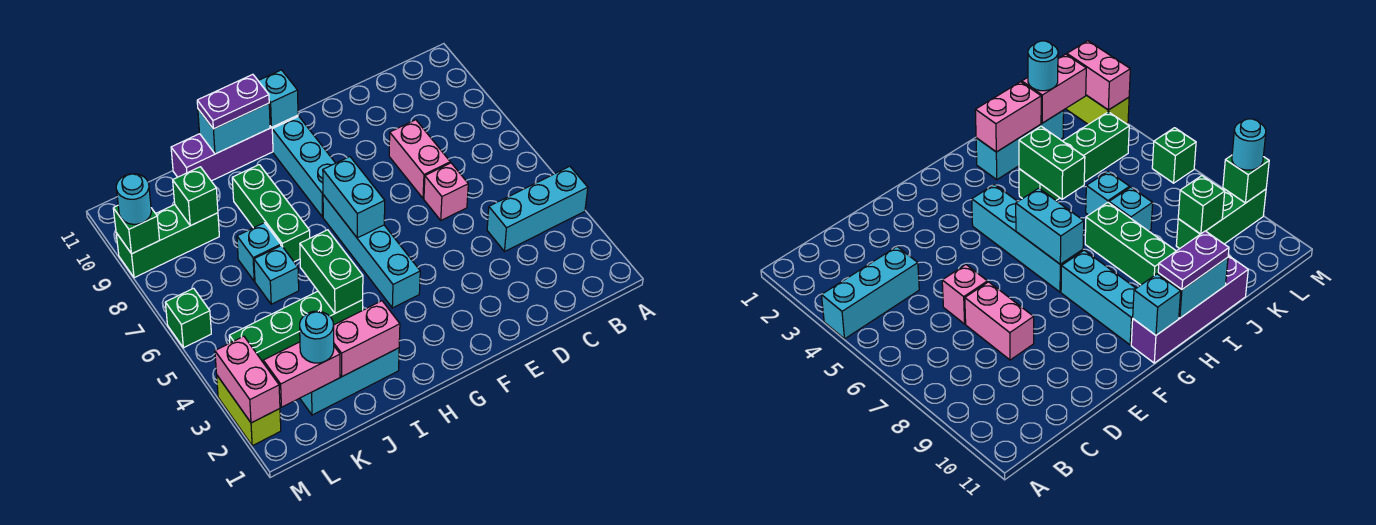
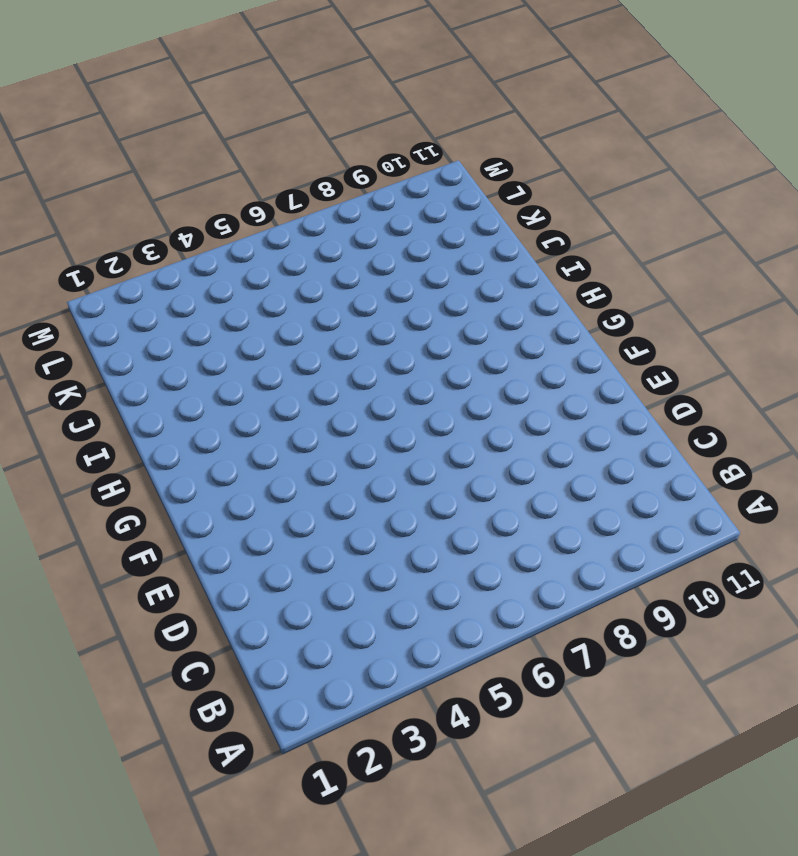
none -> cyan 1x3 brick [487,166,588,251]
none -> pink 1x1 brick [424,163,468,220]
none -> pink 1x2 brick [389,120,450,199]

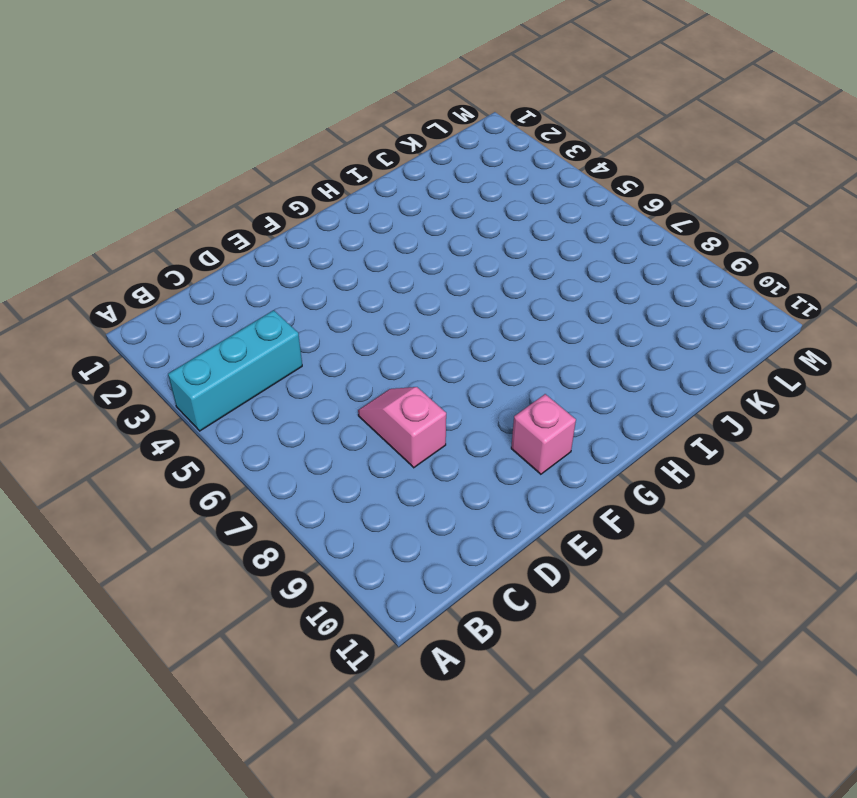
pink 1x2 slope [358,387,446,468] -> pink 1x2 brick [389,120,450,199]
pink 1x1 brick [511,394,576,474] -> pink 1x1 brick moved to [424,163,468,220]
none -> cyan 1x4 brick [323,195,420,308]
none -> cyan 1x3 brick [272,116,335,217]
none -> purple 1x4 brick [171,115,298,181]

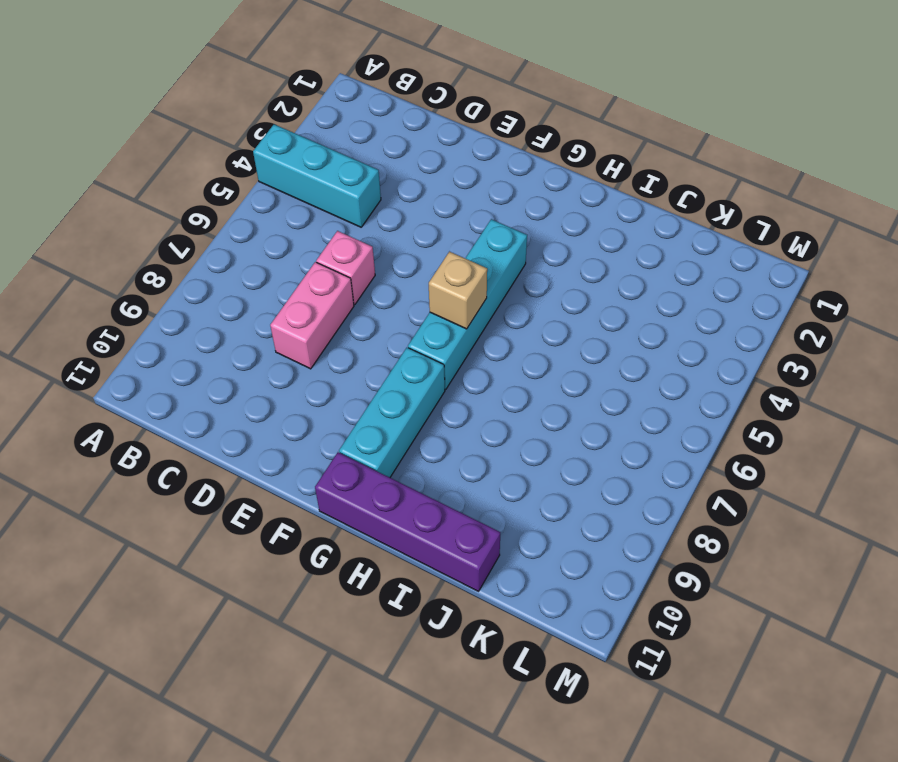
tan 1x1 brick [429,251,487,329] -> cyan 1x2 brick [323,157,385,238]
none -> cyan 1x3 brick [300,348,399,415]
none -> green 1x4 brick [229,291,363,362]
none -> green 1x3 brick [232,165,310,262]

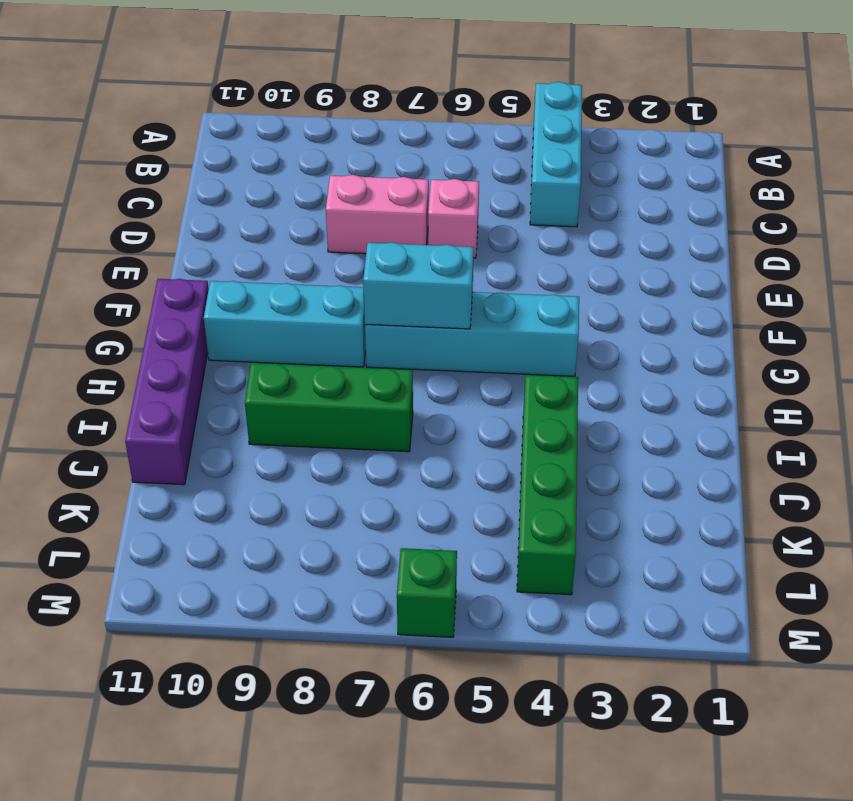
none -> cyan 1x3 brick [300,348,399,415]
none -> cyan 1x1 brick [254,246,299,304]
none -> cyan 1x1 brick [237,223,281,281]

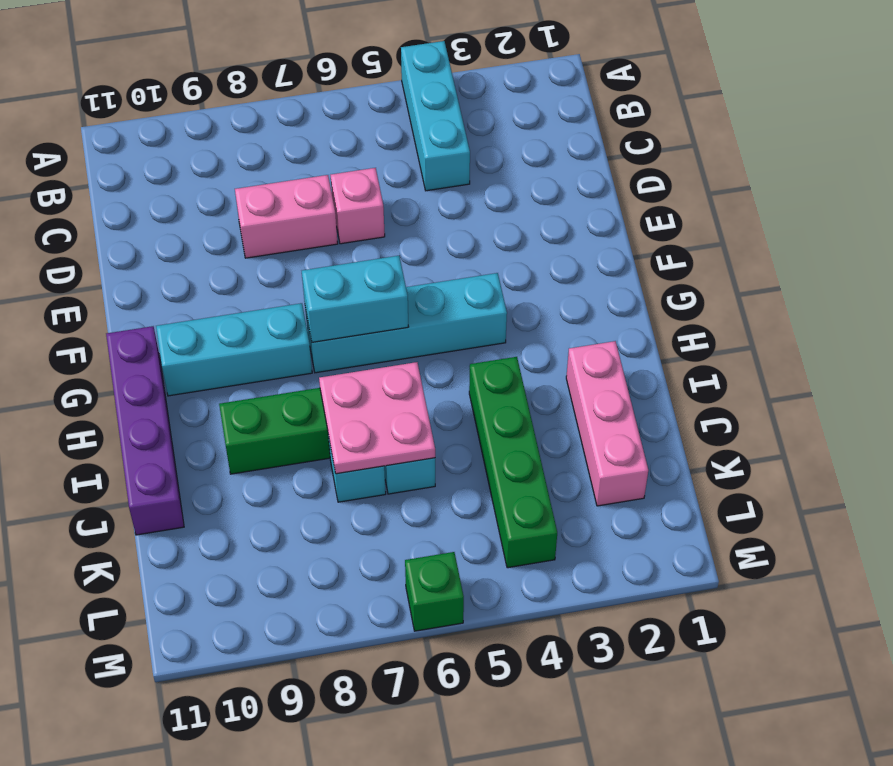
pink 1x3 brick [566,341,648,506] -> cyan 1x3 brick [300,348,399,415]
pink 2x2 plate [319,362,435,474] -> none
none -> green 1x3 brick [116,205,219,278]
none -> lime 1x2 brick [217,376,281,446]
none -> cyan 1x1 brick [258,70,298,127]

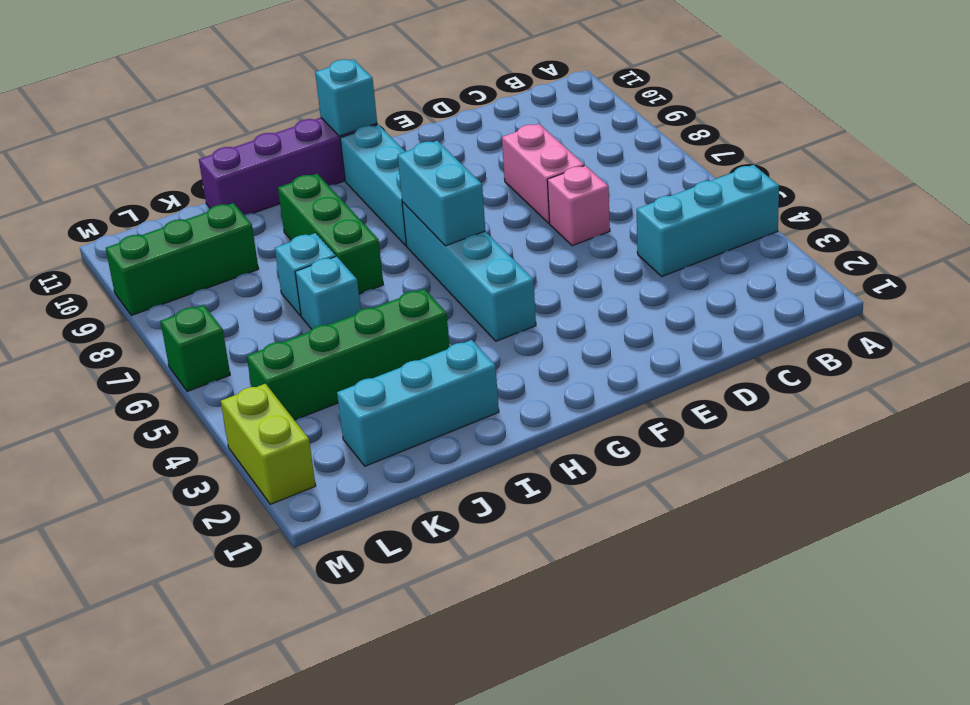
none -> cyan 1x2 brick [198,103,270,154]
none -> pink 1x2 brick [334,301,400,377]
none -> green 1x2 brick [300,230,363,313]

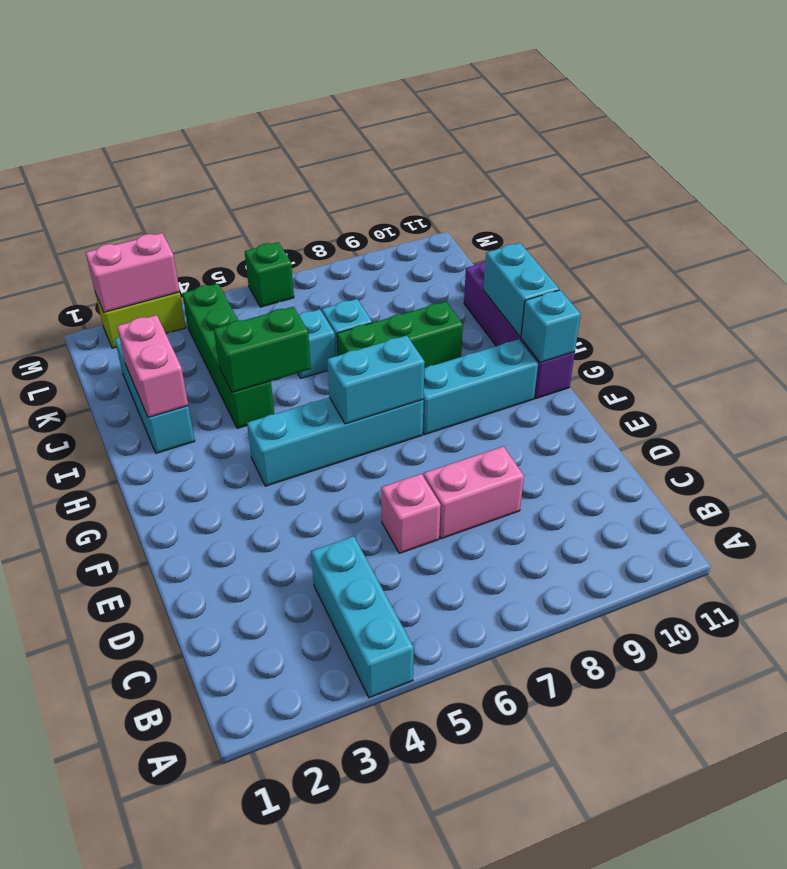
none -> green 1x3 brick [116,205,219,278]
none -> pink 1x2 brick [263,342,340,407]
none -> green 1x1 brick [173,167,218,226]

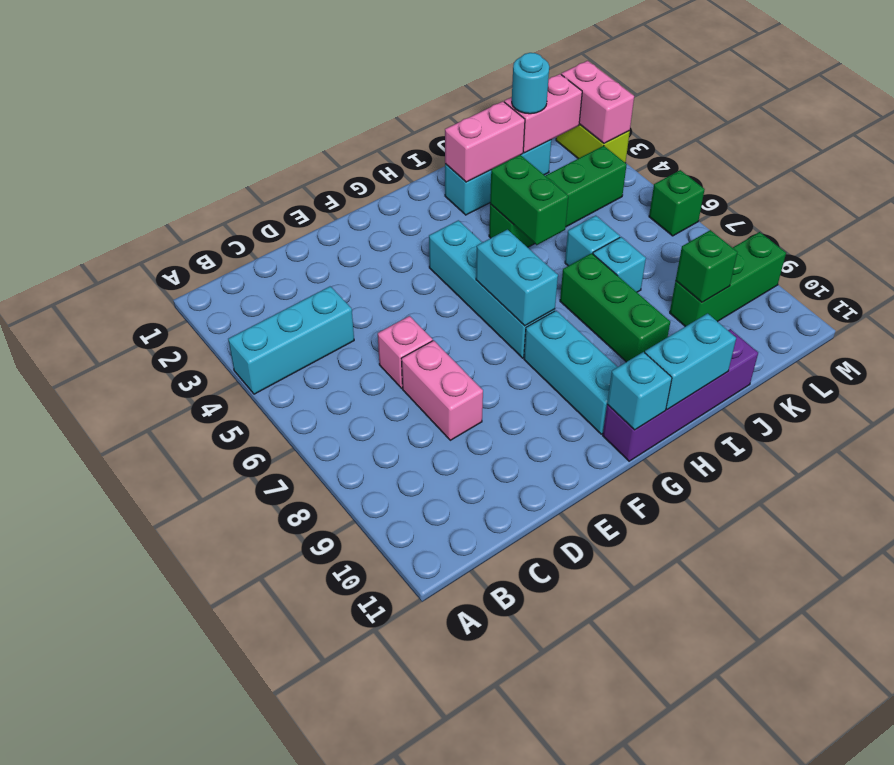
none -> green 1x1 brick [113,206,160,254]
none -> purple 1x2 plate [197,74,269,129]
none -> cyan 1x1 round brick [116,174,151,224]

